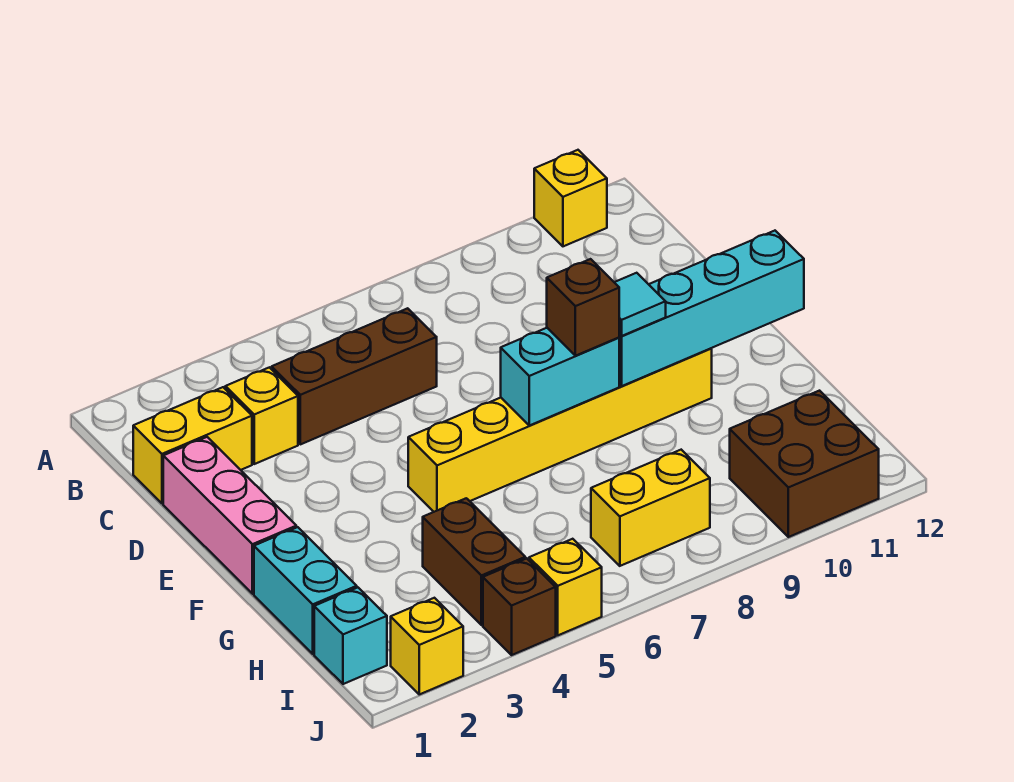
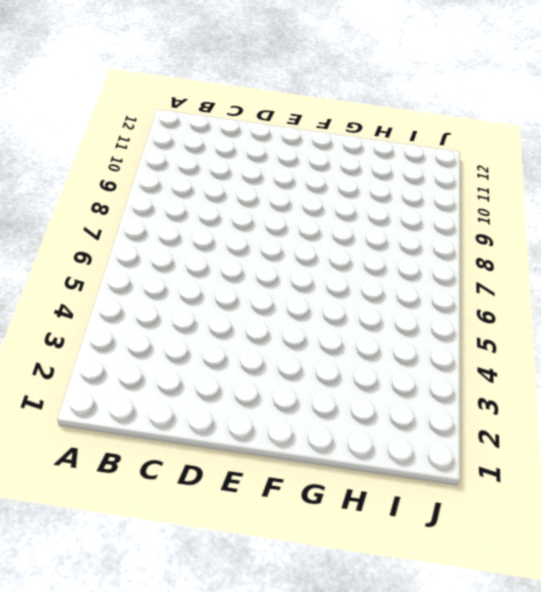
none -> yellow 1x1 brick [534,150,607,246]
none -> yellow 1x2 brick [133,387,252,503]
none -> yellow 1x1 brick [225,367,298,464]

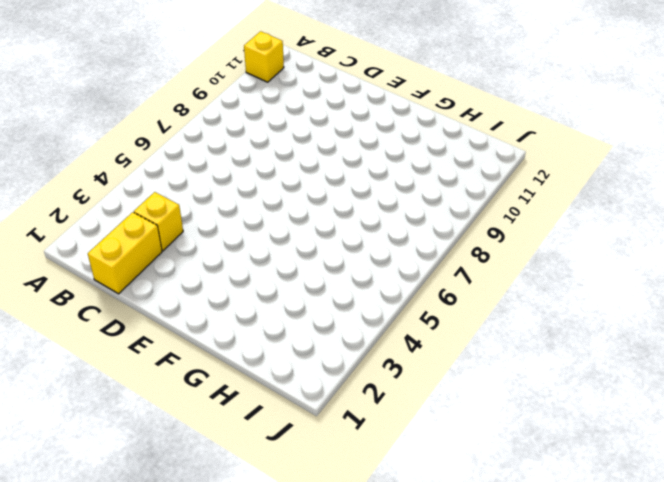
none -> brown 1x3 brick [272,308,437,444]
none -> pink 1x3 brick [163,437,296,594]
none -> yellow 1x6 brick [408,348,712,512]

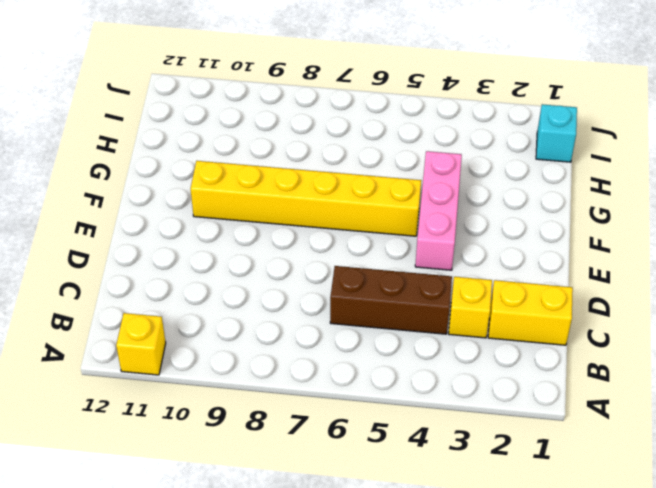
pink 1x3 brick [415,151,462,270] -> pink 1x3 brick moved to [163,437,296,594]
none -> cyan 1x2 brick [254,527,357,654]
none -> brown 1x2 brick [423,498,525,625]
none -> yellow 1x2 brick [591,450,710,566]

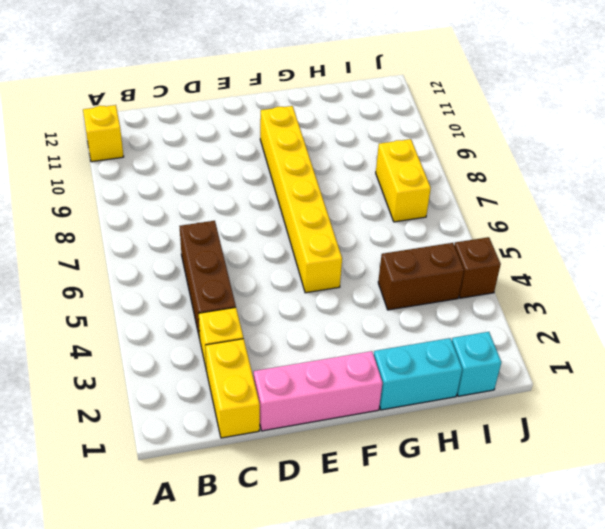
none -> brown 2x2 brick [730,391,879,537]
none -> yellow 1x1 brick [391,598,463,694]
none -> yellow 1x1 brick [529,539,602,635]

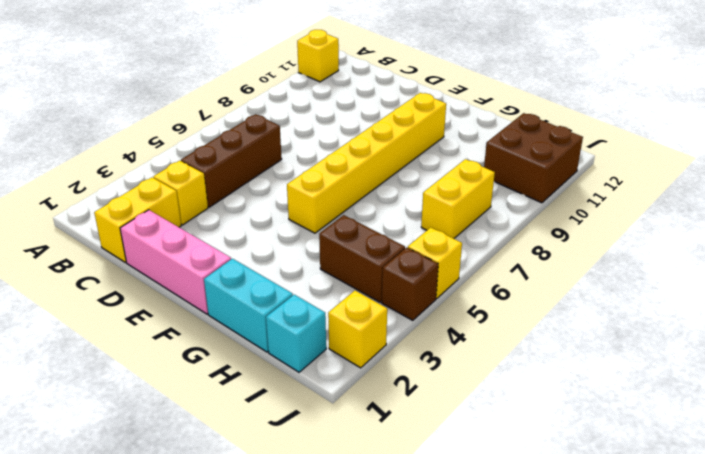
none -> cyan 1x2 brick [501,328,619,426]
none -> cyan 1x4 brick [619,231,804,386]
none -> brown 1x1 brick [547,259,619,356]

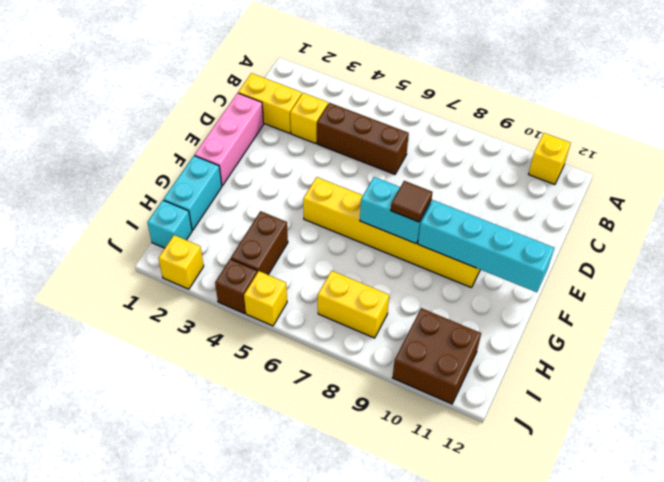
brown 1x1 tile [391,181,432,222] -> brown 1x1 brick [547,259,619,356]
none -> cyan 1x1 tile [614,273,666,336]

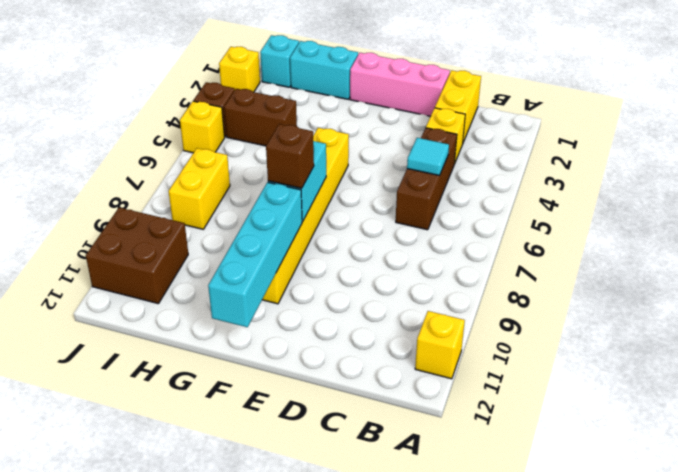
cyan 1x1 tile [407,138,449,175] -> cyan 1x1 tile moved to [614,273,666,336]

